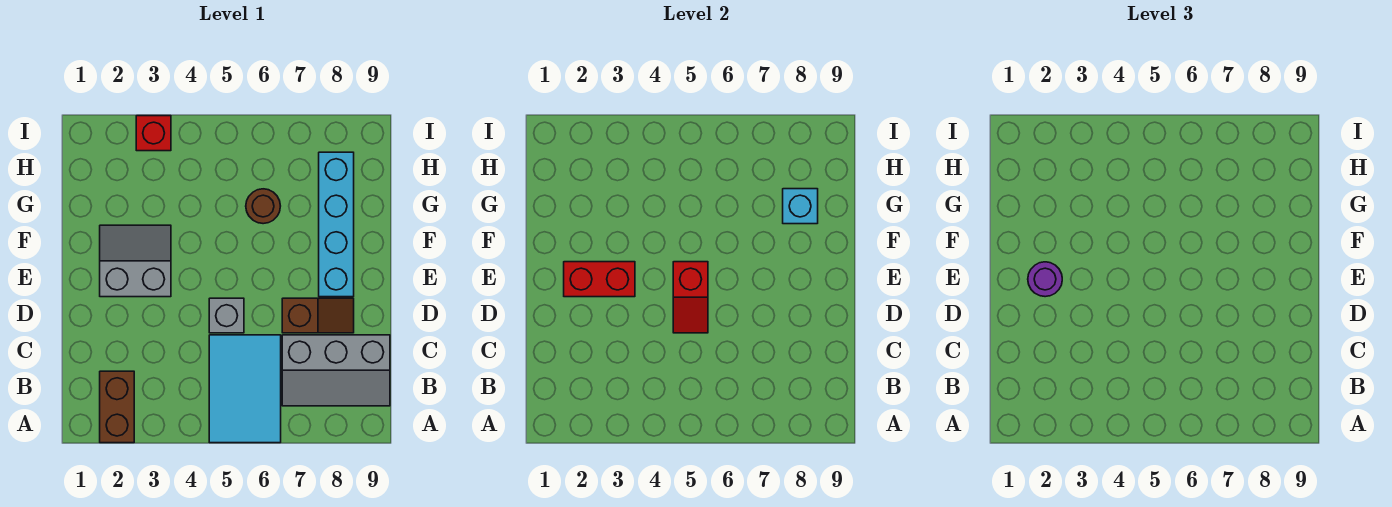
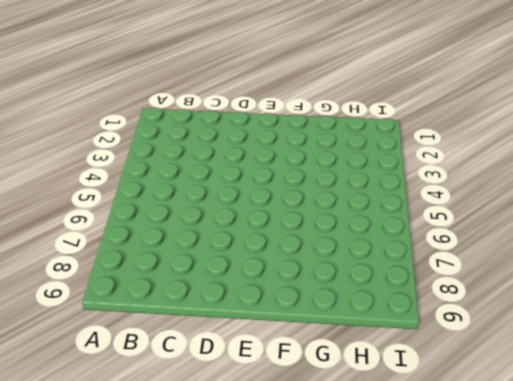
none -> brown 1x2 brick [100,371,134,443]
none -> cyan 2x3 tile [209,335,281,443]
none -> grey 2x3 slope [282,335,390,406]

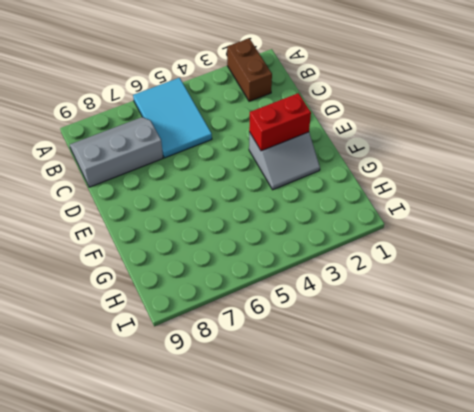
none -> grey 1x1 brick [209,298,244,333]
none -> brown 1x2 slope [282,298,354,333]
none -> cyan 1x4 brick [319,152,354,297]

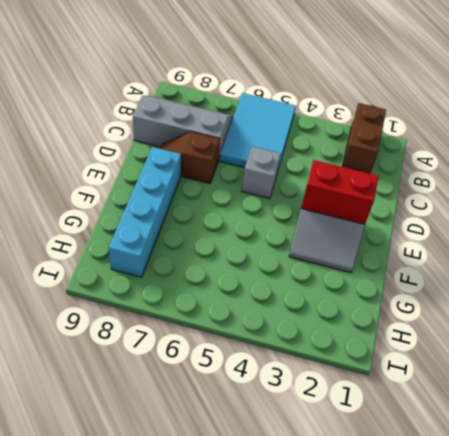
none -> brown 1x1 round brick [246,189,280,224]
none -> red 1x1 brick [136,116,171,151]
none -> red 1x2 slope [673,262,708,333]

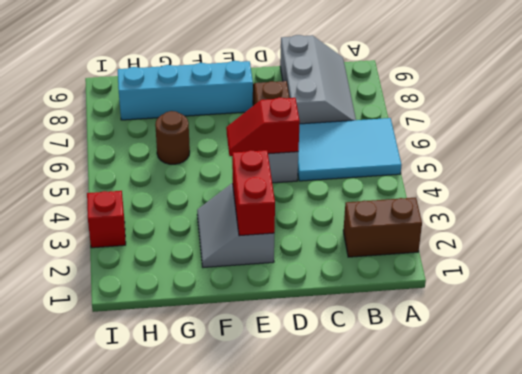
red 1x2 slope [226,97,300,156] -> red 1x2 slope turned to [673,262,708,333]
none -> cyan 1x1 brick [783,189,818,224]
none -> purple 1x1 round brick [1028,262,1062,297]

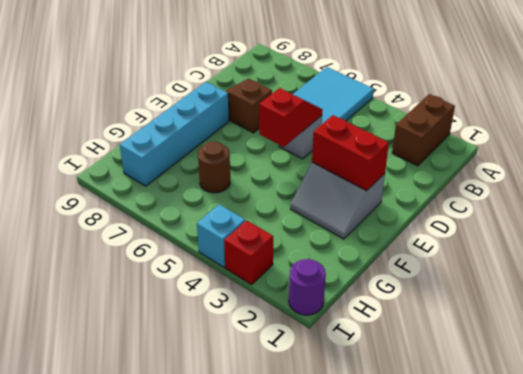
purple 1x1 round brick [289,259,326,315] -> purple 1x1 round brick moved to [1028,262,1062,297]
cyan 1x1 brick [197,204,245,267] -> cyan 1x1 brick moved to [783,189,818,224]
none -> grey 2x3 slope [282,335,390,406]

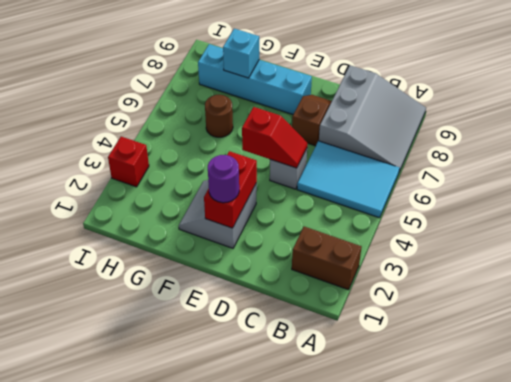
grey 3x3 slope [319,65,426,172] -> grey 2x3 slope [282,335,390,406]

